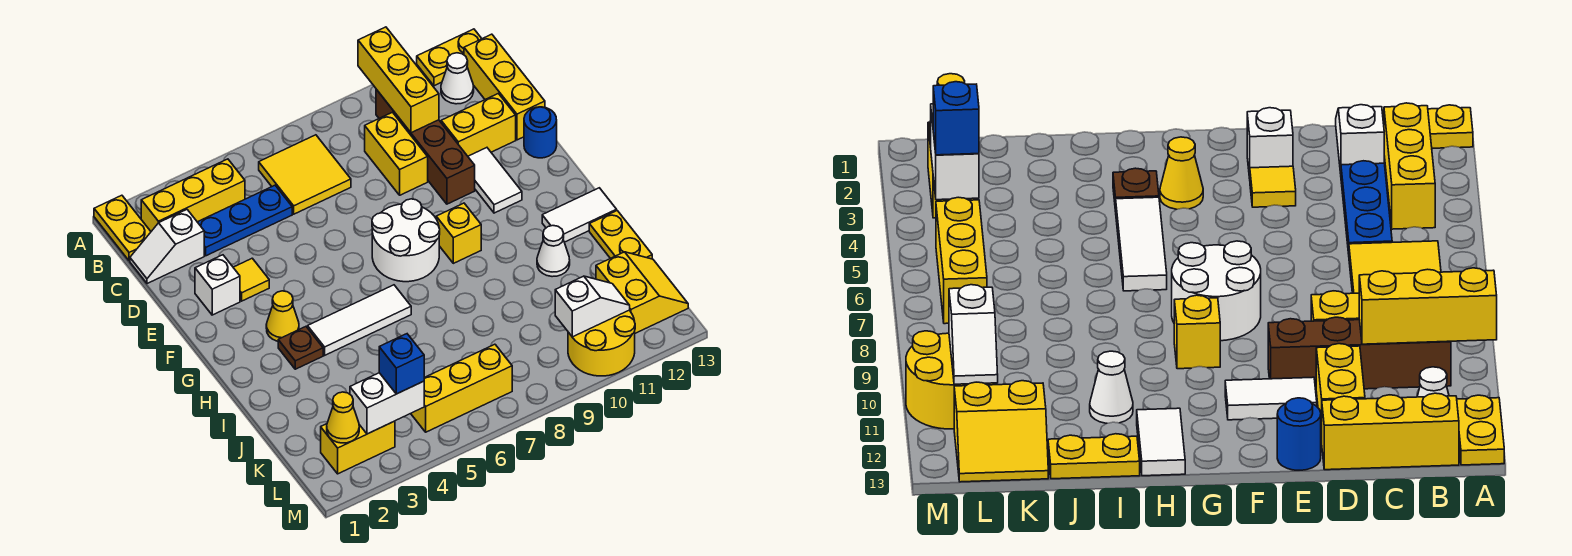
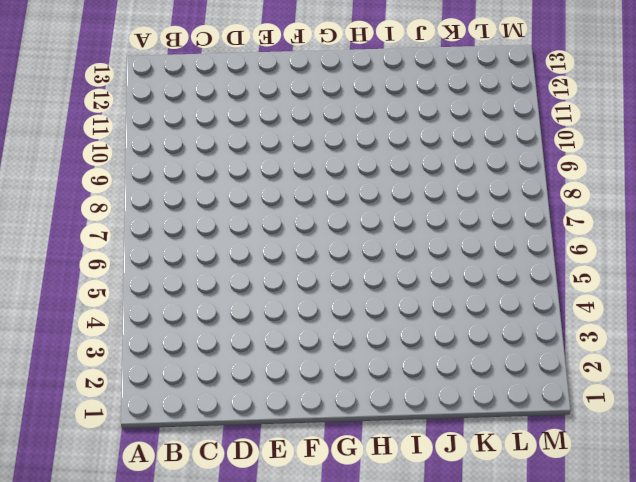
none -> yellow 1x2 plate [94,195,151,261]
none -> yellow 1x2 plate [417,29,482,86]
none -> yellow 1x3 brick [141,159,245,231]
none -> yellow 2x2 tile [259,135,351,214]

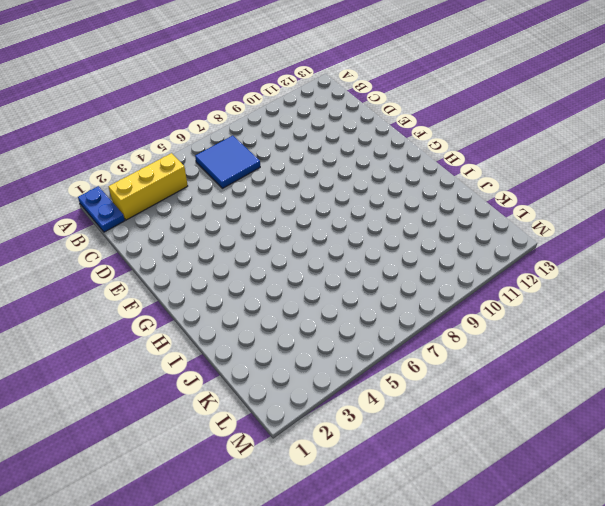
blue 1x2 plate [78,186,125,232] -> yellow 1x2 plate [94,195,151,261]
blue 2x2 tile [195,136,260,188] -> yellow 2x2 tile [259,135,351,214]
none -> yellow 1x2 plate [417,29,482,86]
none -> brown 1x4 brick [376,89,475,204]
none -> white 1x1 cone [441,53,474,104]
none -> yellow 1x3 brick [464,34,545,140]

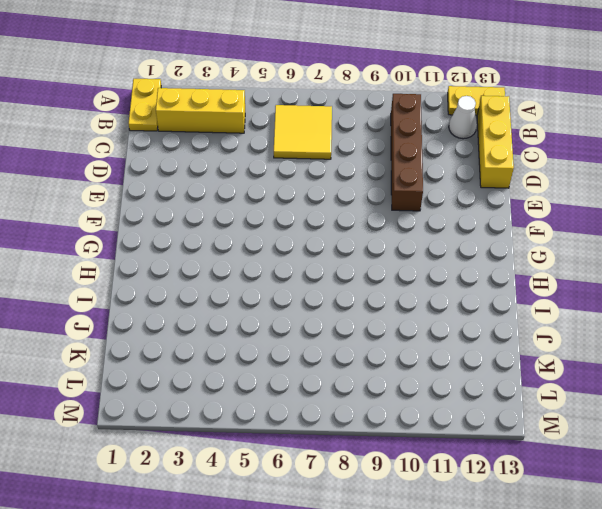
none -> white 1x2 slope [130,210,204,284]
none -> blue 1x3 plate [198,185,292,256]
none -> yellow 1x2 brick [365,112,428,195]
none -> yellow 1x2 brick [441,93,516,156]

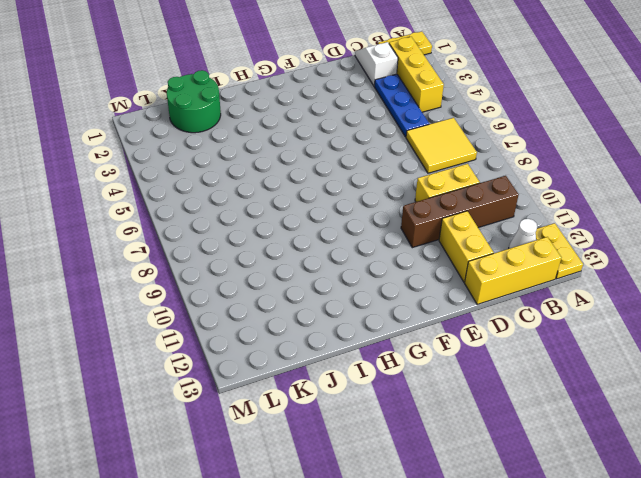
green 2x2 round brick [167,70,221,133] -> none
none -> white 1x1 brick [195,255,240,315]
none -> yellow 1x1 tile [233,258,269,301]
none -> white 1x2 tile [468,148,522,213]
none -> blue 1x1 round brick [524,107,557,158]

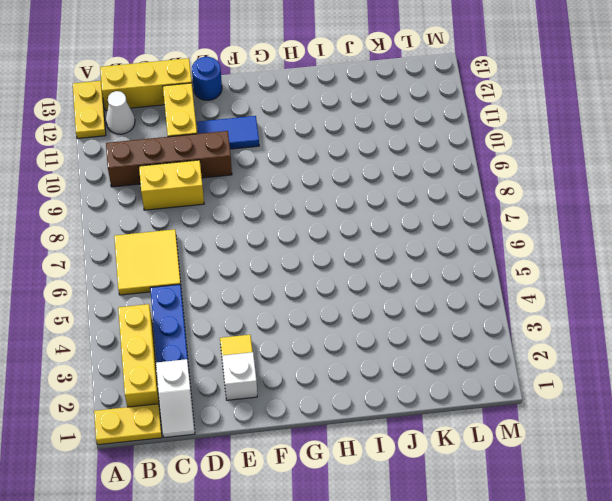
blue 1x2 tile [197,116,259,149] -> white 1x2 tile [468,148,522,213]
none -> white 2x2 round brick [372,199,440,282]
none -> yellow 1x1 cone [266,291,299,341]
none -> yellow 1x1 brick [436,203,481,263]
none -> brown 1x1 plate [278,327,323,369]

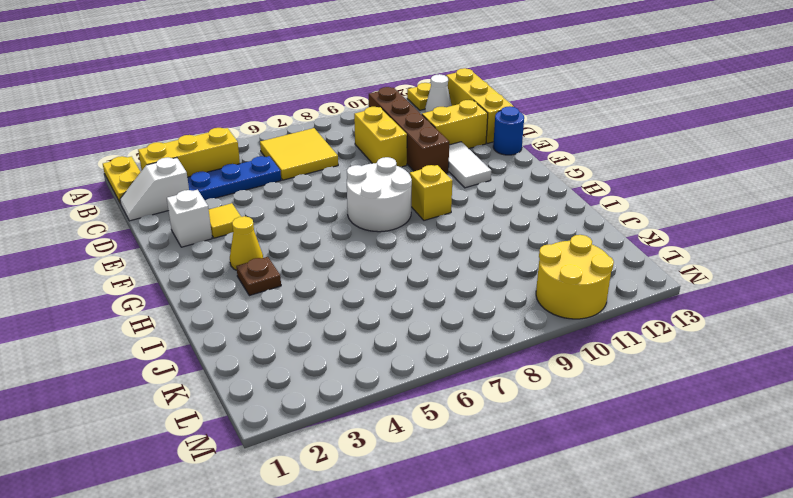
none -> white 1x3 tile [308,285,411,355]
none -> white 1x2 tile [542,188,617,242]
none -> white 1x1 cone [537,226,570,277]
none -> yellow 1x2 plate [589,211,652,259]

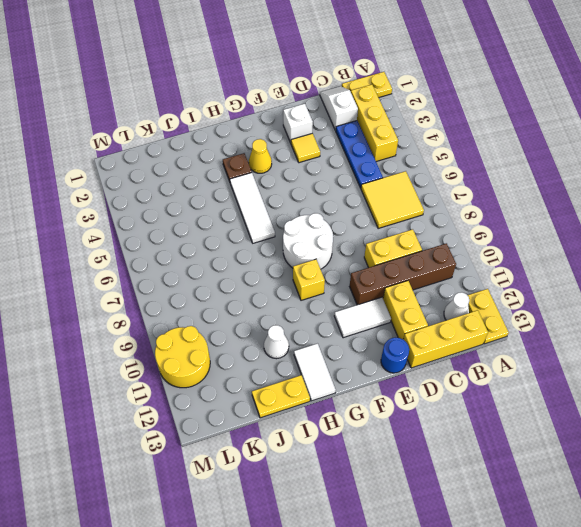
none -> yellow 2x2 slope [596,252,688,333]
none -> yellow 1x2 brick [321,421,395,474]
none -> yellow 1x3 brick [411,344,512,432]
none -> yellow 1x3 brick [358,27,439,133]

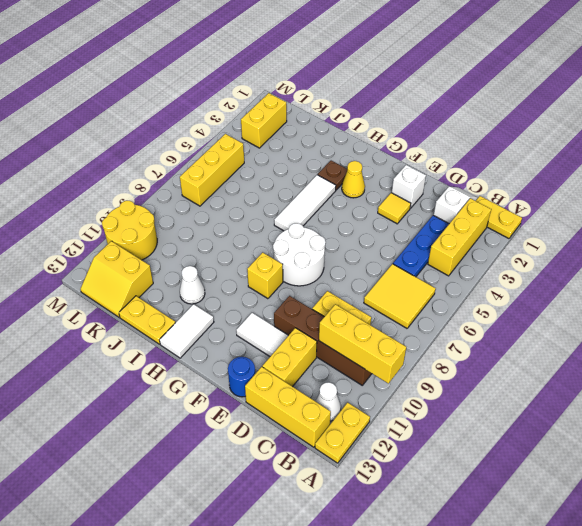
none -> yellow 1x1 cone [327,392,359,443]
none -> white 1x2 brick [350,373,424,434]
none -> white 1x2 slope [555,276,630,337]
none -> blue 1x1 brick [379,334,424,394]

